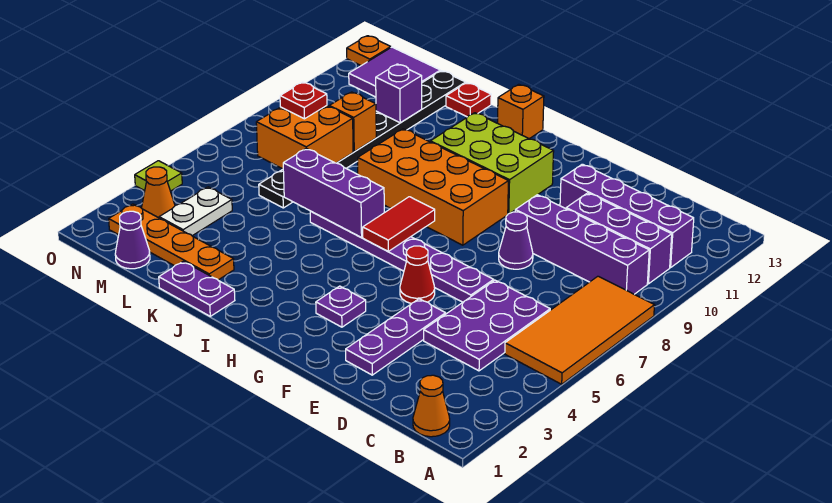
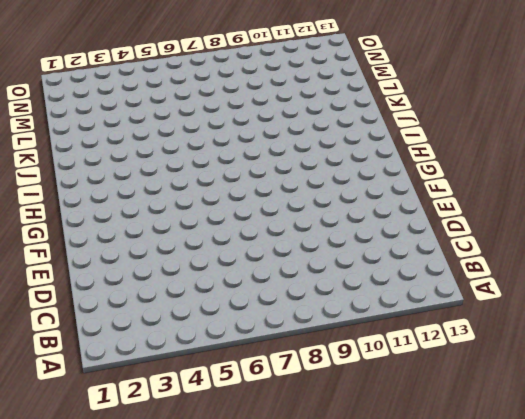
none -> orange 2x4 tile [505,276,654,384]
none -> orange 1x1 cone [413,375,450,437]
none -> purple 1x4 brick [515,195,649,294]
none -> purple 1x3 brick [566,193,672,284]

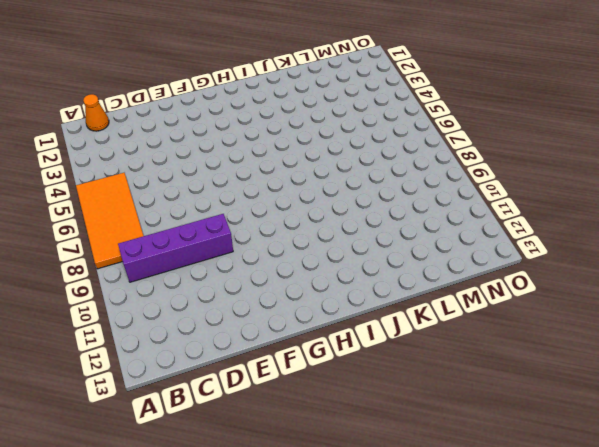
none -> purple 1x3 brick [566,193,672,284]
none -> purple 1x4 brick [560,164,694,268]
none -> purple 2x3 plate [424,280,550,371]
none -> purple 1x3 plate [346,299,446,375]

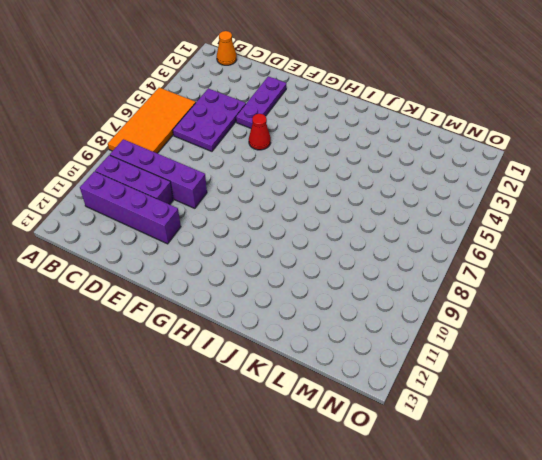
none -> purple 1x6 plate [310,211,494,302]
none -> purple 1x1 cone [499,212,533,269]
none -> purple 1x1 plate [316,286,366,327]
none -> orange 2x4 brick [358,129,508,245]

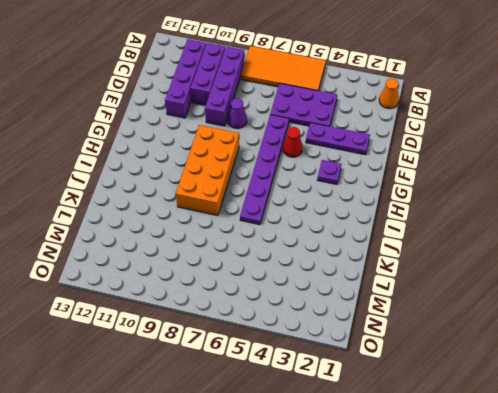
none -> lime 2x3 brick [430,113,554,214]
none -> orange 1x1 brick [498,84,544,139]
none -> purple 1x2 plate [159,261,235,316]
none -> orange 1x4 plate [109,204,234,280]

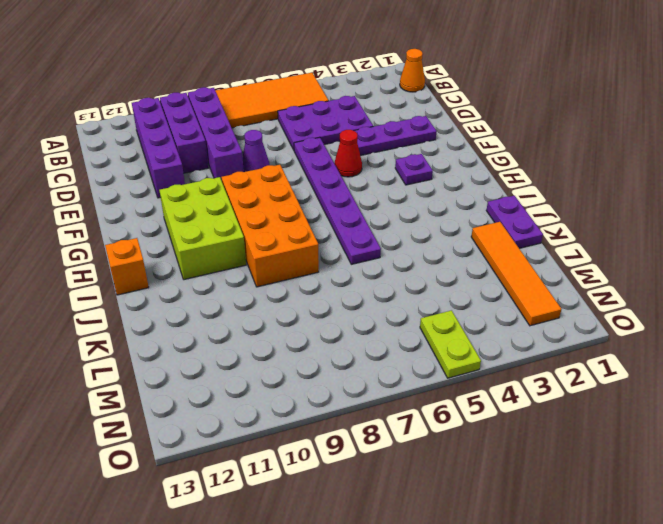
orange 1x4 tile [471,222,561,326] -> orange 1x4 plate [109,204,234,280]
lime 1x2 plate [420,310,481,378] -> none
none -> red 1x1 plate [446,83,491,117]
none -> black 1x8 plate [259,71,466,208]
none -> purple 1x1 cone [115,211,150,269]
none -> white 1x2 plate [159,187,232,236]

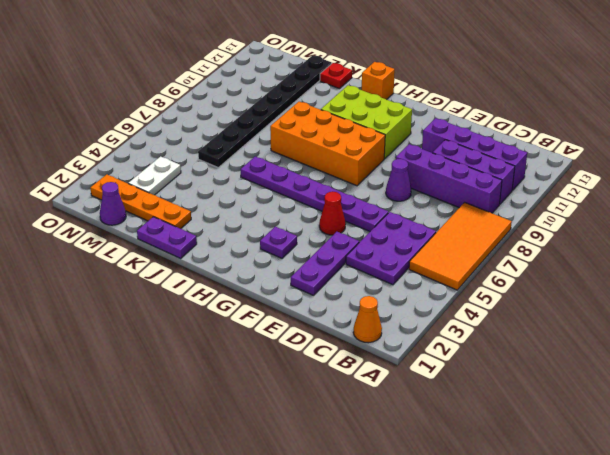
none -> purple 2x2 tile [349,47,440,97]
none -> orange 1x1 cone [142,167,175,218]
none -> lime 1x1 tile [135,161,182,191]
none -> orange 1x1 plate [347,36,391,66]

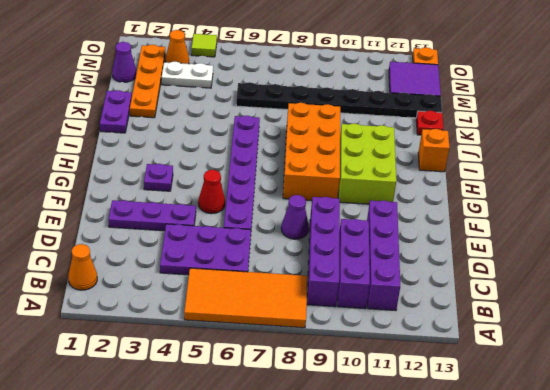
none -> red 1x2 tile [363,197,435,251]
none -> purple 1x3 brick [283,148,384,237]
none -> orange 2x2 brick [256,106,353,169]
none -> orange 1x1 brick [329,92,376,152]

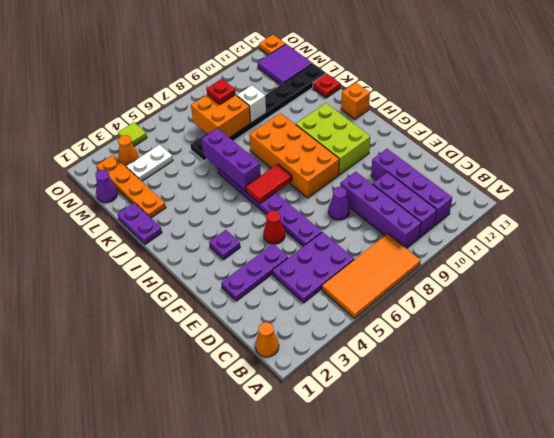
white 1x1 brick [237,85,266,123] -> orange 1x1 brick [329,92,376,152]
none -> purple 1x1 brick [376,64,422,123]

